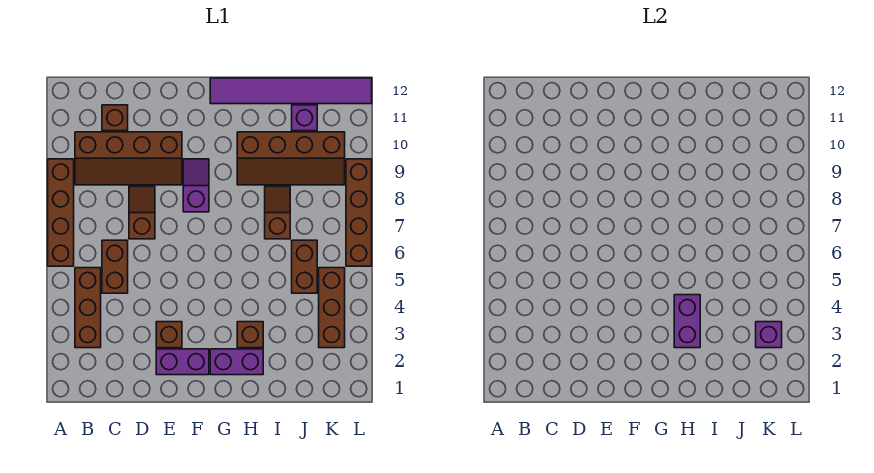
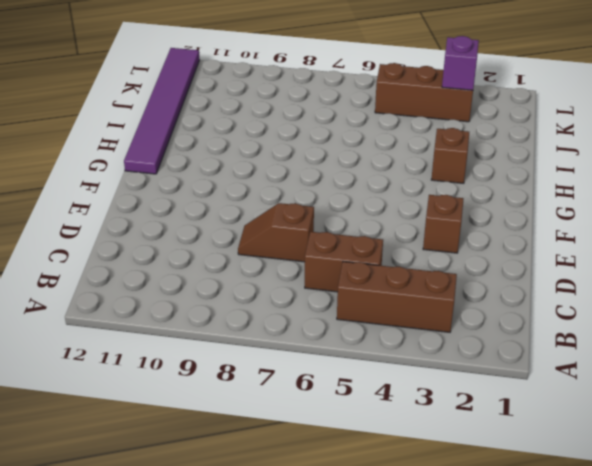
none -> brown 1x4 brick [48,159,74,266]
none -> brown 2x4 slope [75,132,182,185]
none -> brown 1x1 brick [102,105,128,131]

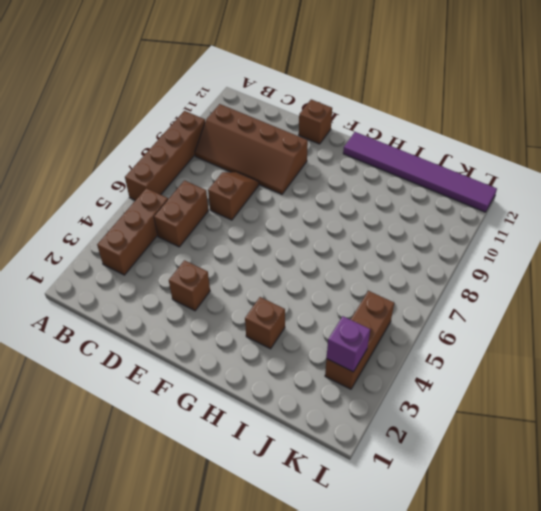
brown 1x1 brick [299,99,332,144] -> brown 1x1 brick moved to [102,105,128,131]
none -> purple 1x2 brick [156,349,209,375]
none -> purple 1x2 slope [183,159,209,212]
none -> purple 1x2 brick [210,349,263,375]

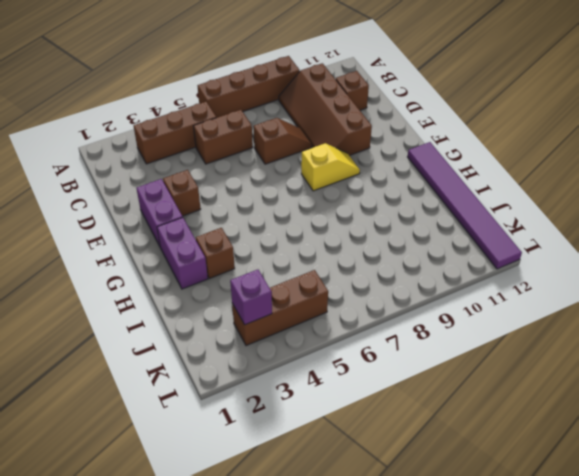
yellow 1x2 slope [301,143,360,191] -> purple 1x2 slope [183,159,209,212]
none -> brown 2x4 slope [237,132,345,185]
none -> brown 1x2 slope [265,186,290,239]
none -> brown 1x2 brick [292,240,317,293]

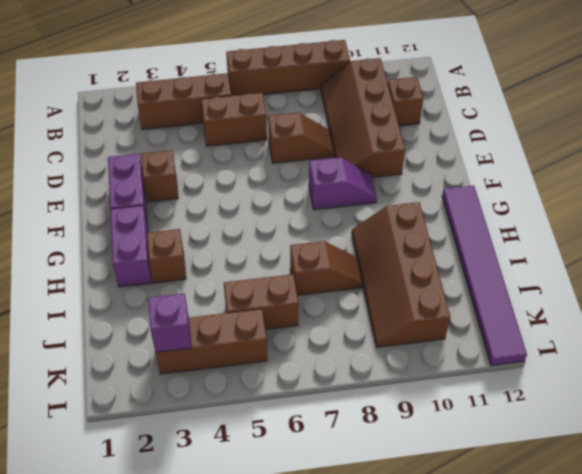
none -> purple 1x1 brick [292,105,317,131]
none -> brown 1x4 brick [346,159,372,266]
none -> purple 1x2 brick [674,295,700,348]

